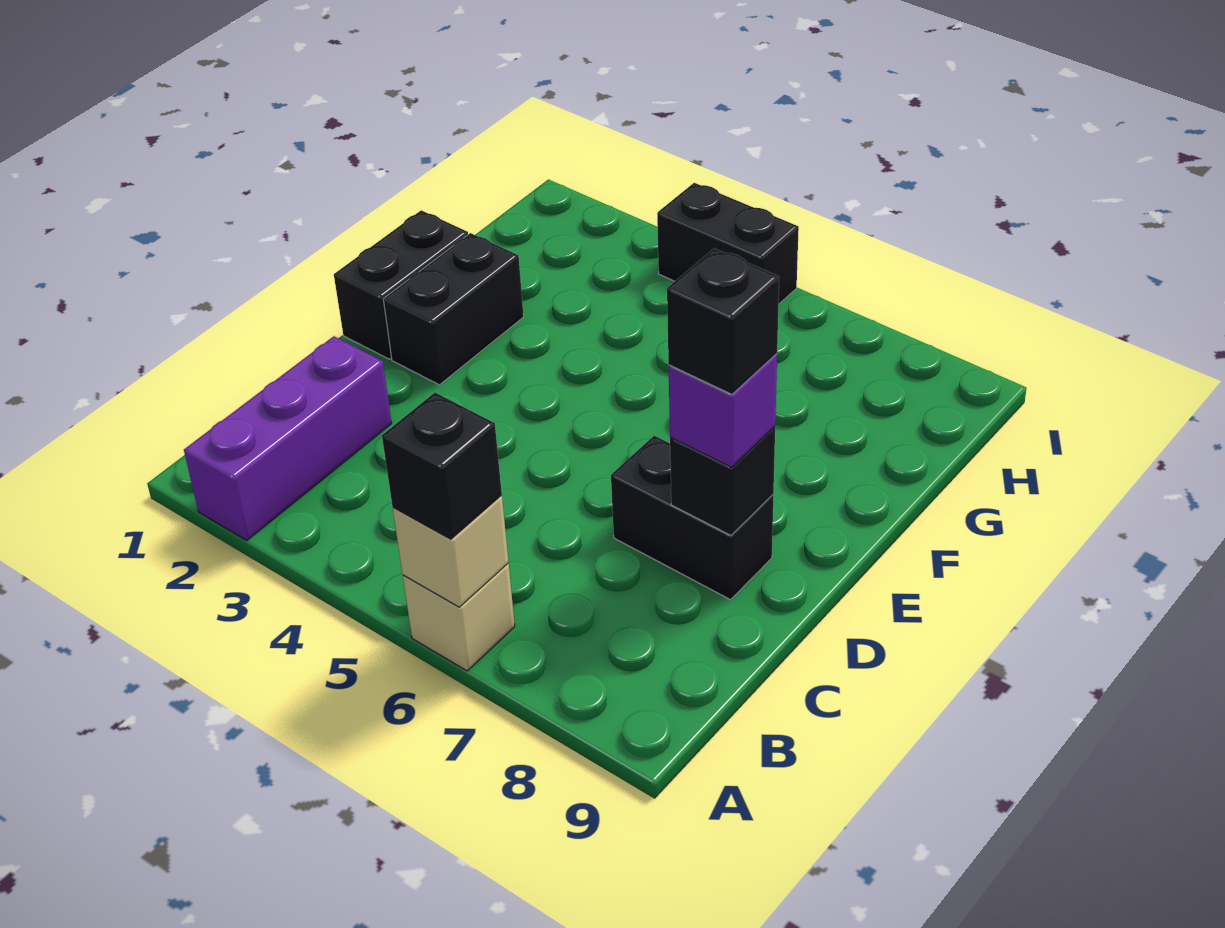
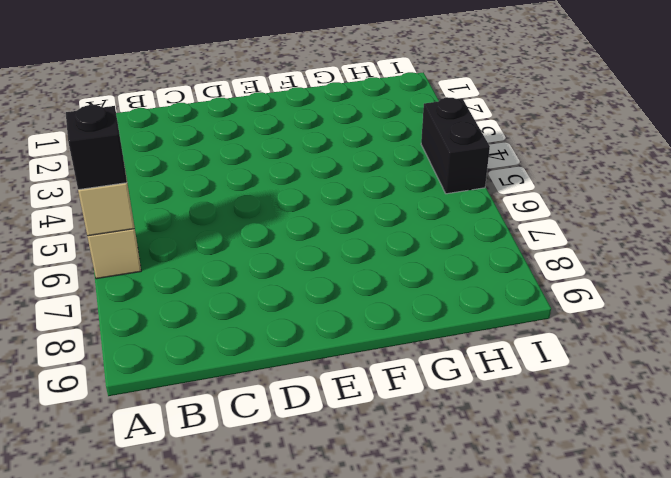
none -> purple 1x3 brick [184,336,392,540]
none -> black 1x2 brick [611,436,774,600]

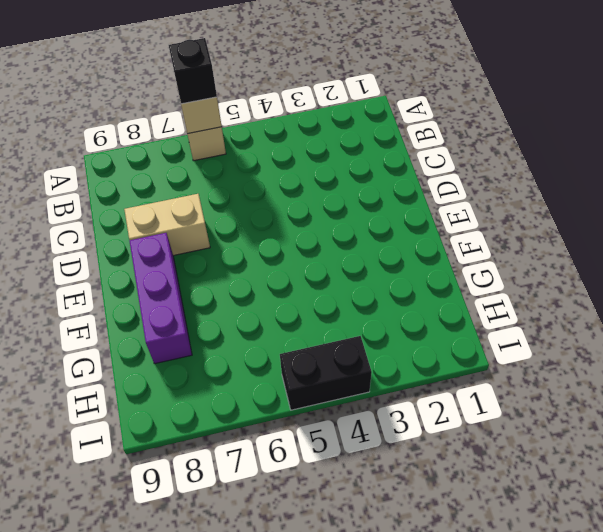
tan 1x2 brick [124,194,210,256] -> black 1x2 brick [611,436,774,600]
purple 1x3 brick [129,233,192,364] -> purple 1x3 brick moved to [184,336,392,540]
none -> black 1x2 brick [334,210,468,359]
none -> black 1x2 brick [383,233,524,385]

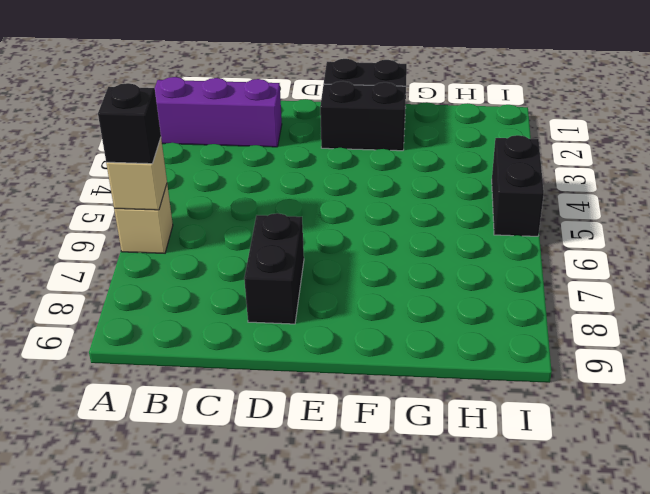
none -> black 1x1 brick [670,426,775,535]
none -> purple 1x1 brick [669,354,777,467]

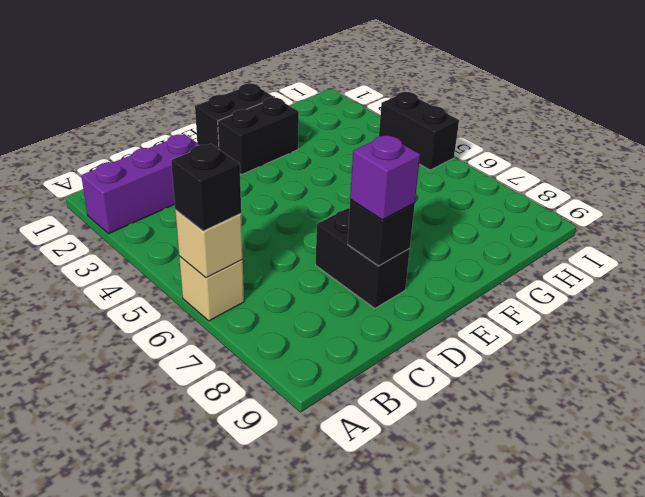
none -> black 1x1 brick [667,248,779,394]

